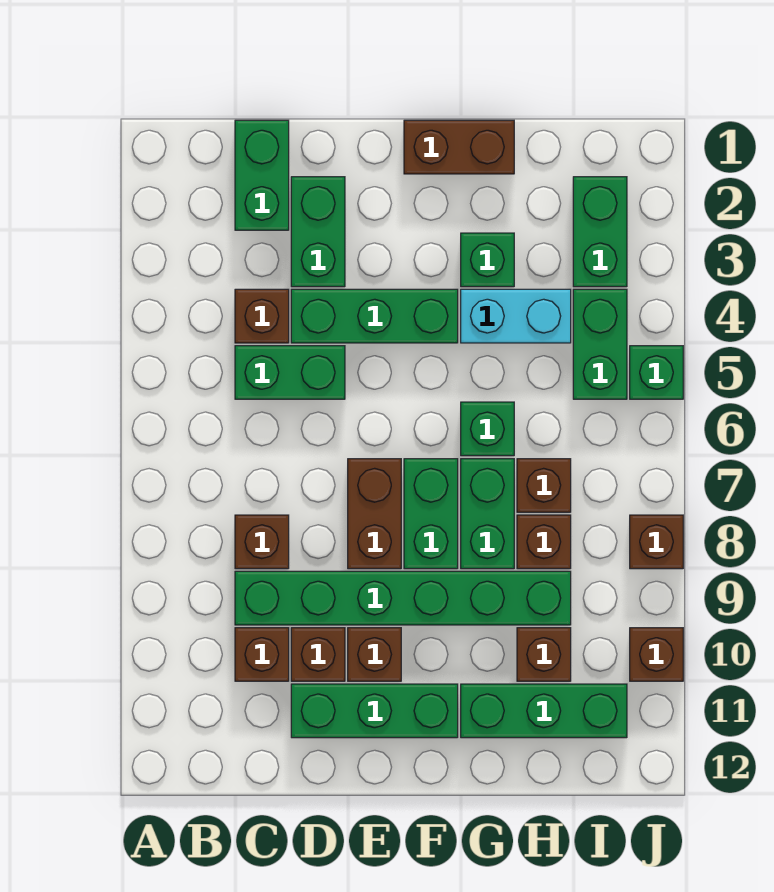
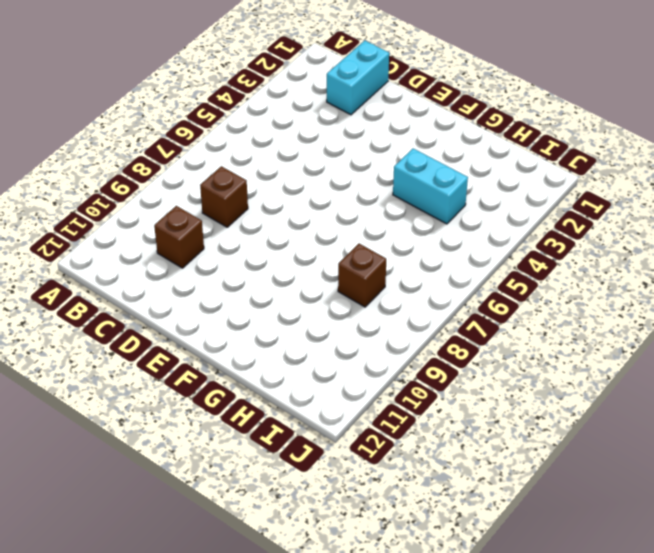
cyan 1x2 brick [327,40,389,115] -> green 1x2 brick [235,120,289,230]
none -> brown 1x1 brick [235,289,289,343]
none -> green 1x2 brick [235,346,345,399]
none -> green 1x6 brick [235,571,571,625]

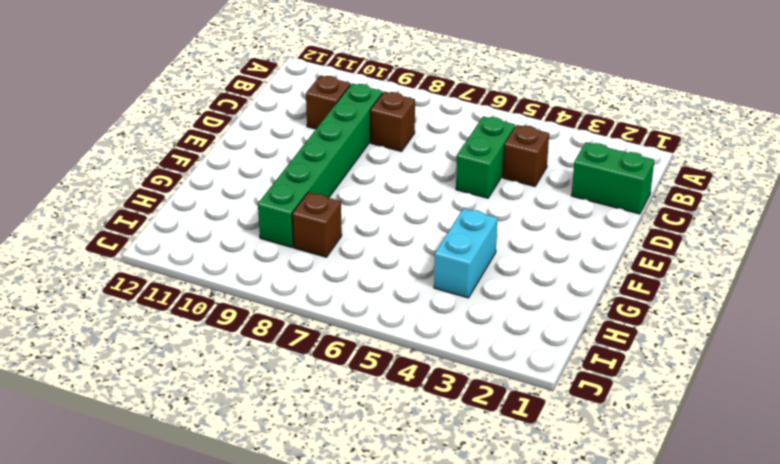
none -> green 1x2 brick [291,177,345,287]
none -> green 1x3 brick [291,289,458,343]
none -> brown 1x1 brick [291,628,345,681]

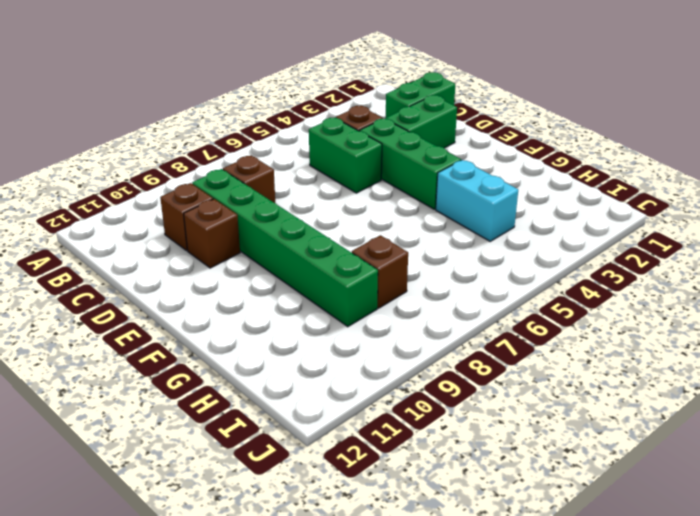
none -> green 1x3 brick [291,684,458,738]
none -> brown 1x2 brick [348,459,401,569]
none -> brown 1x1 brick [348,628,401,681]

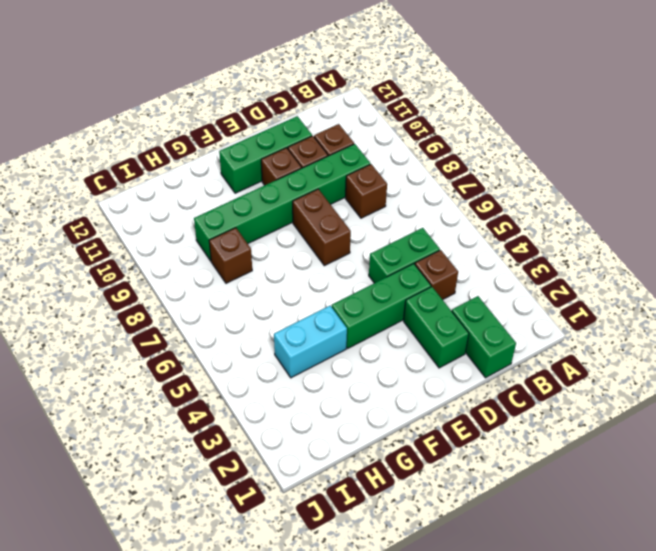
none -> brown 1x2 brick [404,120,514,174]
none -> green 1x2 brick [404,459,458,569]
none -> green 1x1 brick [461,233,514,287]

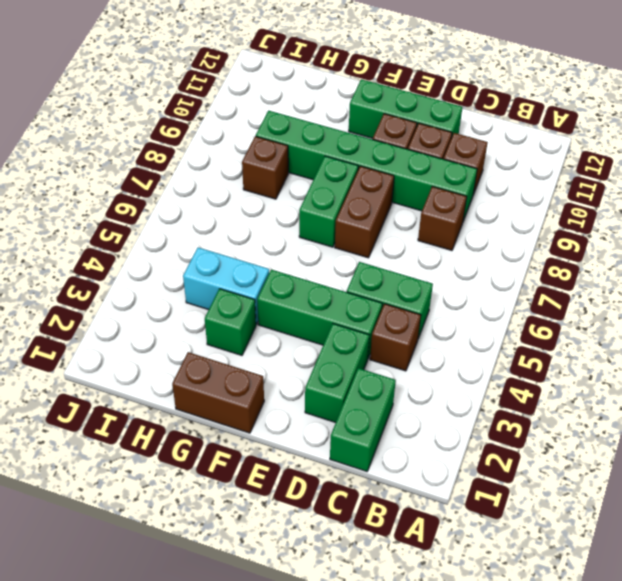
none -> green 1x1 brick [461,402,514,456]
none -> green 1x2 brick [461,459,514,569]
none -> green 1x3 brick [461,684,627,738]

